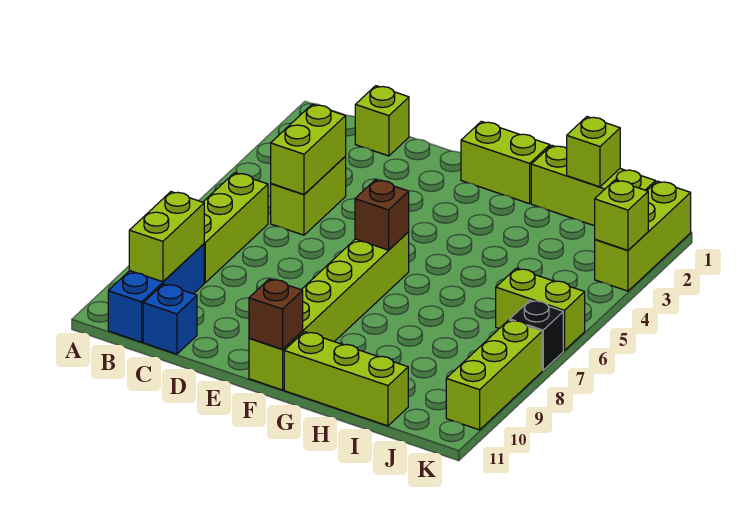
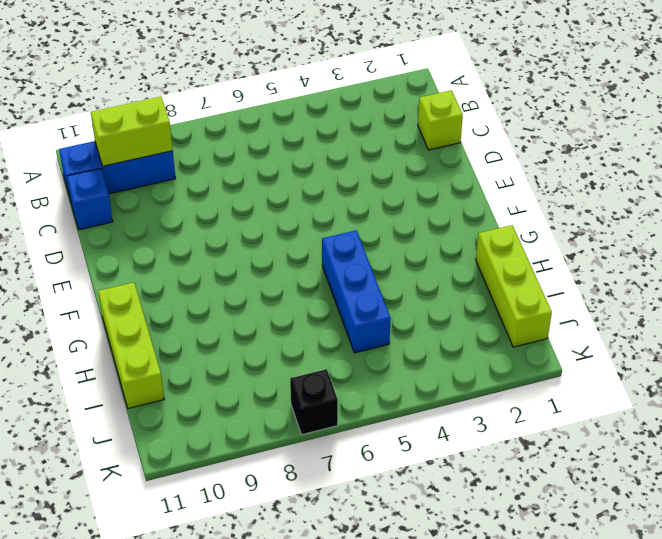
blue 1x3 brick [322,230,391,353] -> none
none -> lime 1x3 brick [203,173,268,283]
none -> lime 1x2 brick [271,157,346,235]
none -> lime 1x2 brick [461,121,550,204]

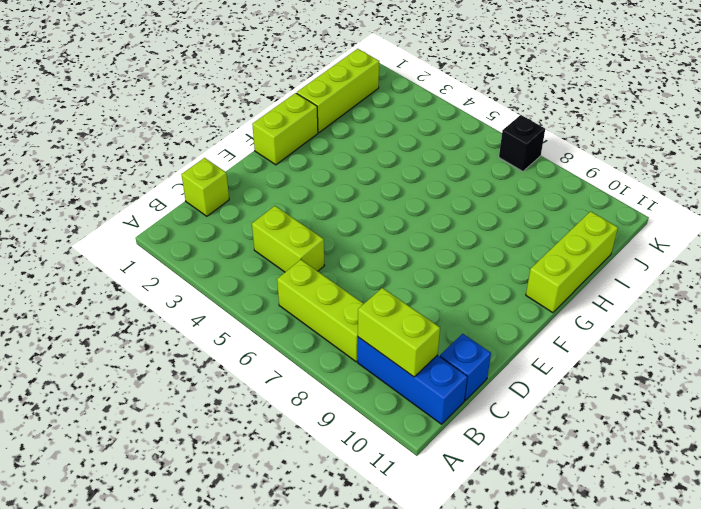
none -> lime 1x6 brick [249,232,409,390]
none -> lime 1x2 brick [496,268,585,351]
none -> lime 1x3 brick [595,181,691,291]

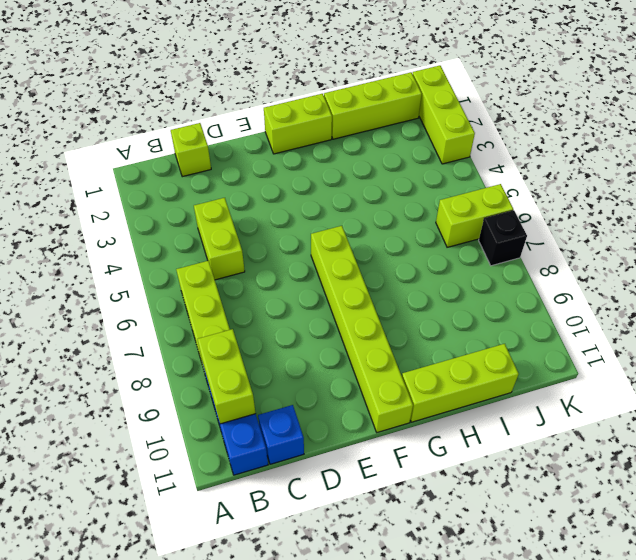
none -> lime 1x3 brick [446,320,542,430]
none -> lime 1x2 brick [271,104,346,194]
none -> brown 1x1 brick [355,180,409,250]

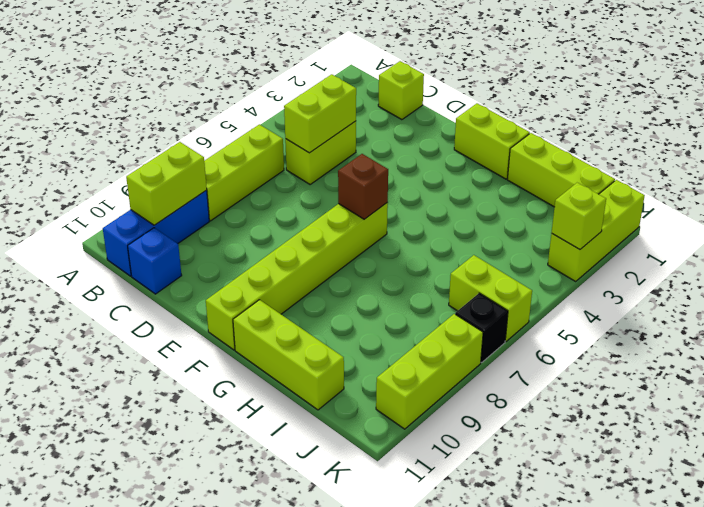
none -> brown 1x1 brick [249,279,303,349]
none -> lime 1x1 brick [567,117,620,187]

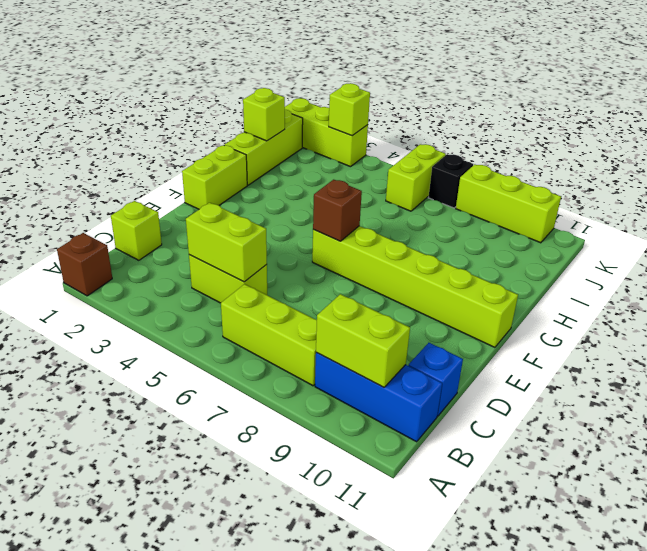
brown 1x1 brick [57,233,112,296] -> brown 1x1 brick moved to [249,279,303,349]
none -> lime 1x3 brick [284,332,408,426]

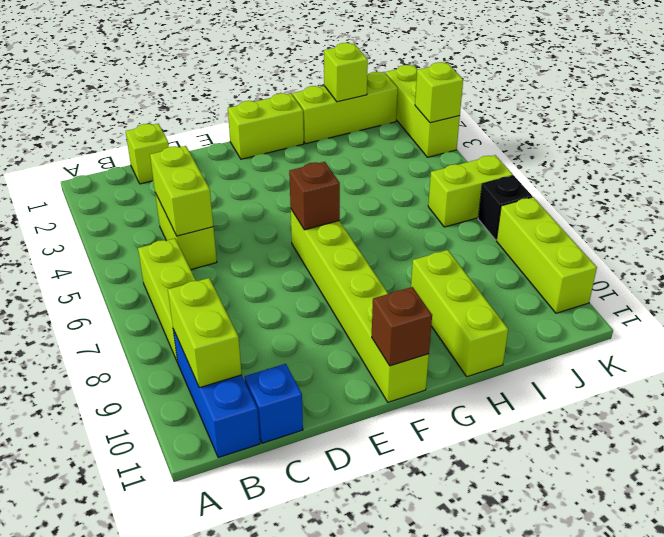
lime 1x3 brick [411,250,508,377] -> lime 1x3 brick turned to [284,332,408,426]

